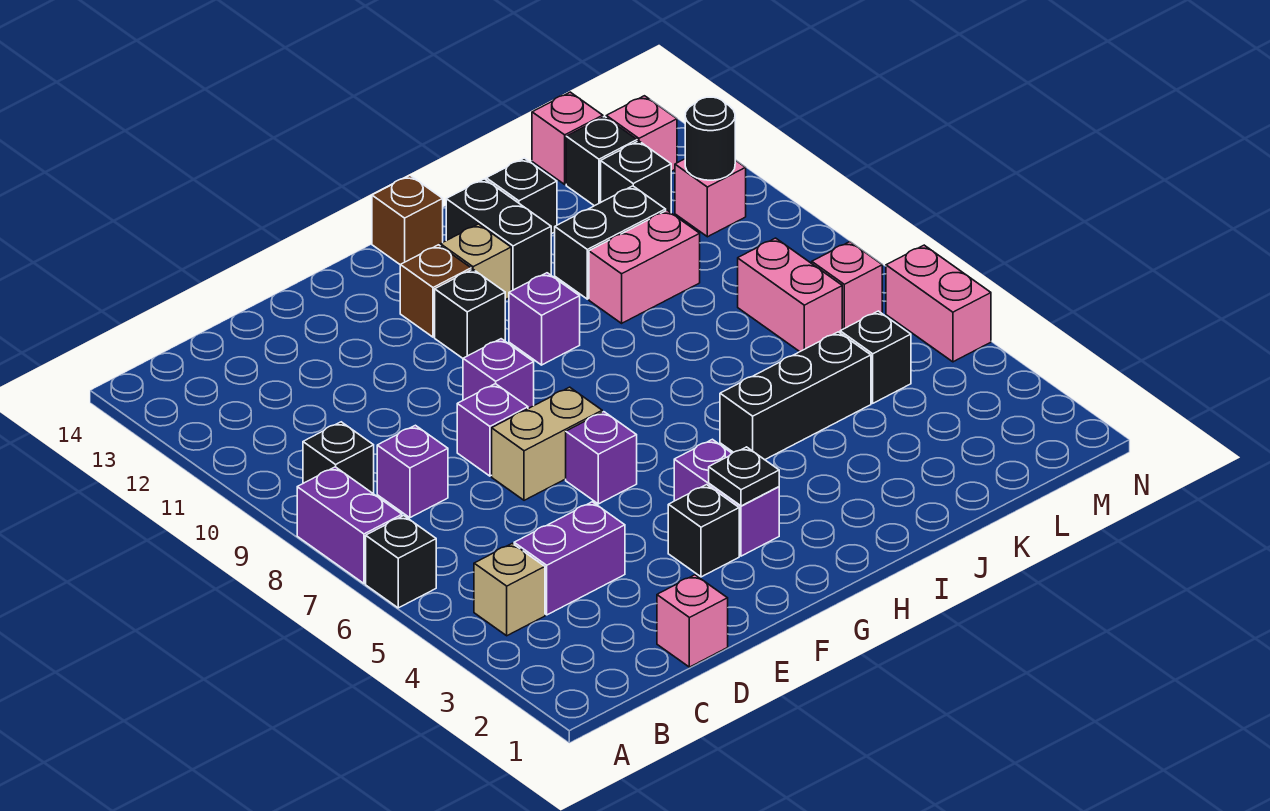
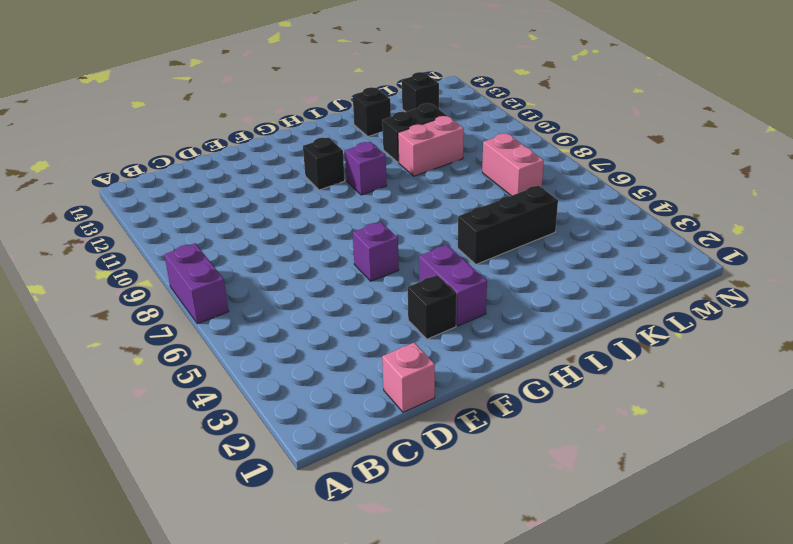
none -> black 1x1 brick [366,516,436,608]
none -> tan 1x1 brick [474,543,545,636]
none -> black 1x1 brick [303,422,374,494]
none -> purple 1x2 brick [514,502,625,615]

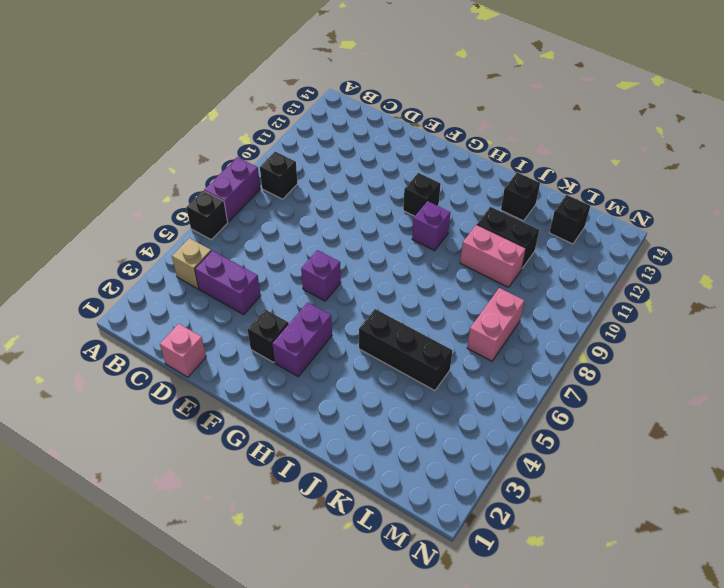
none -> purple 1x1 brick [377,425,448,518]
none -> tan 1x2 brick [492,387,602,500]
none -> purple 1x1 brick [457,384,528,476]
none -> purple 1x1 brick [463,339,534,409]

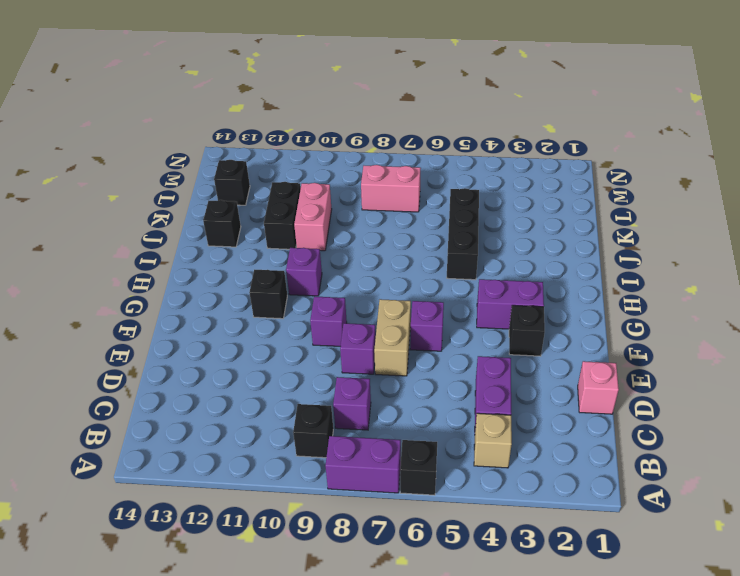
none -> brown 1x1 brick [400,245,471,337]
none -> tan 1x1 brick [440,224,511,300]
none -> brown 1x1 brick [372,176,443,265]
none -> black 1x2 brick [446,179,551,291]

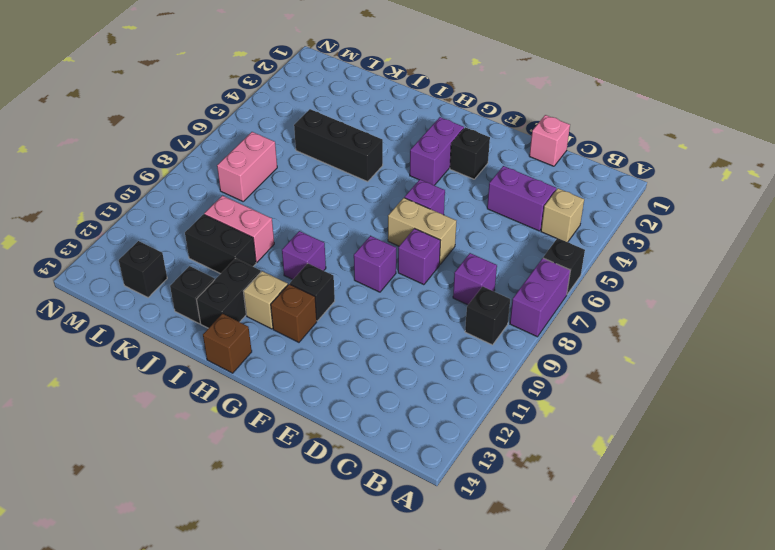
none -> black 1x1 brick [840,311,911,403]
none -> black 1x1 brick [601,141,671,213]
none -> pink 1x1 brick [532,92,603,184]
none -> pink 1x1 brick [812,242,882,329]

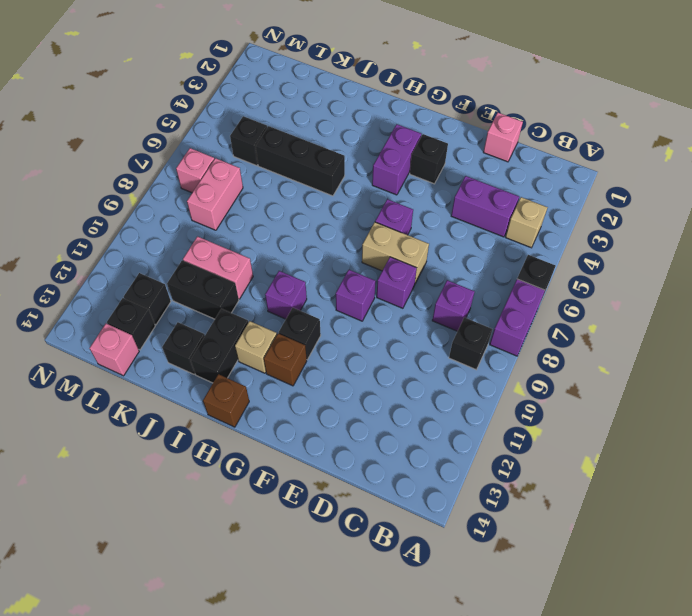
none -> pink 1x1 brick [675,159,746,237]
none -> pink 1x1 brick [606,96,677,171]
none -> pink 1x2 brick [886,245,991,362]
none -> black 1x1 plate [709,447,779,506]

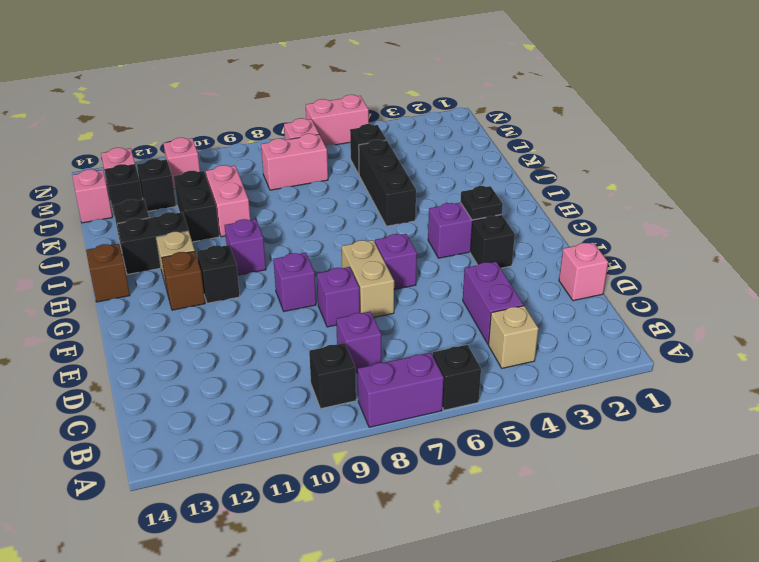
none -> black 1x1 round brick [685,97,735,180]

